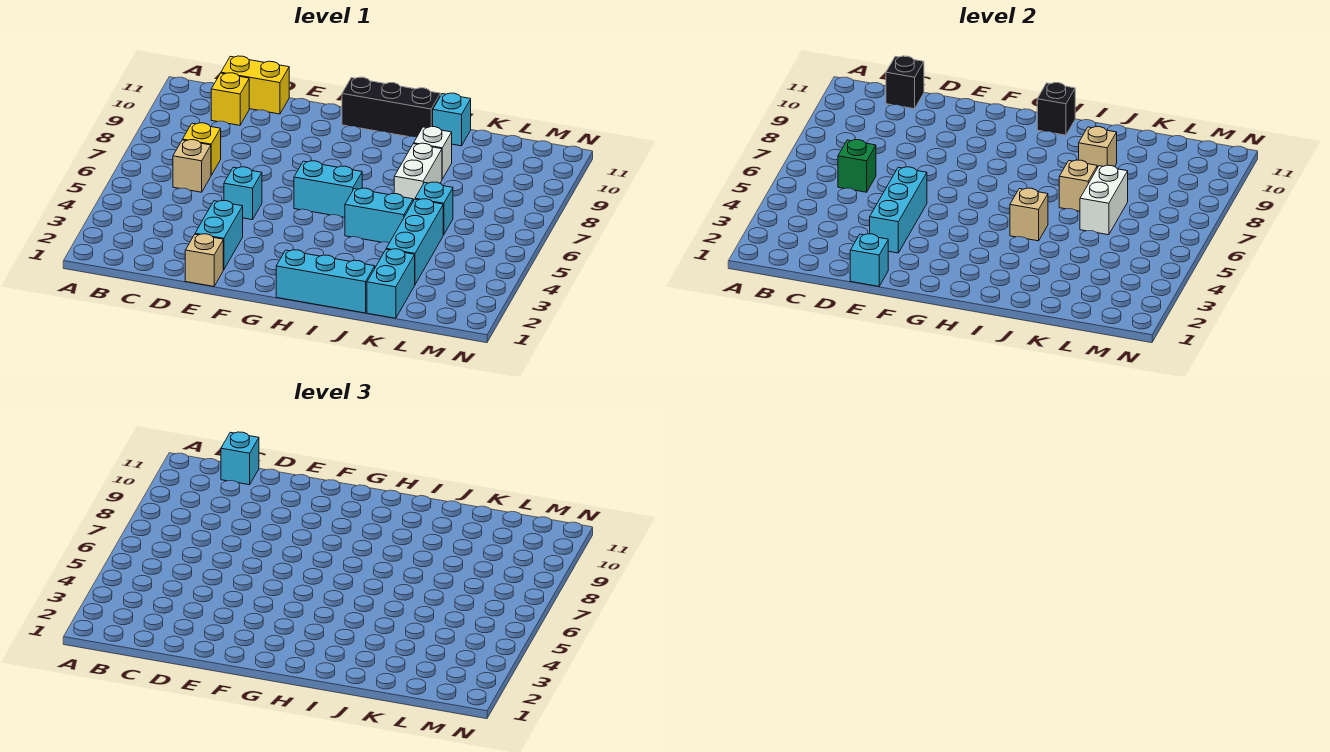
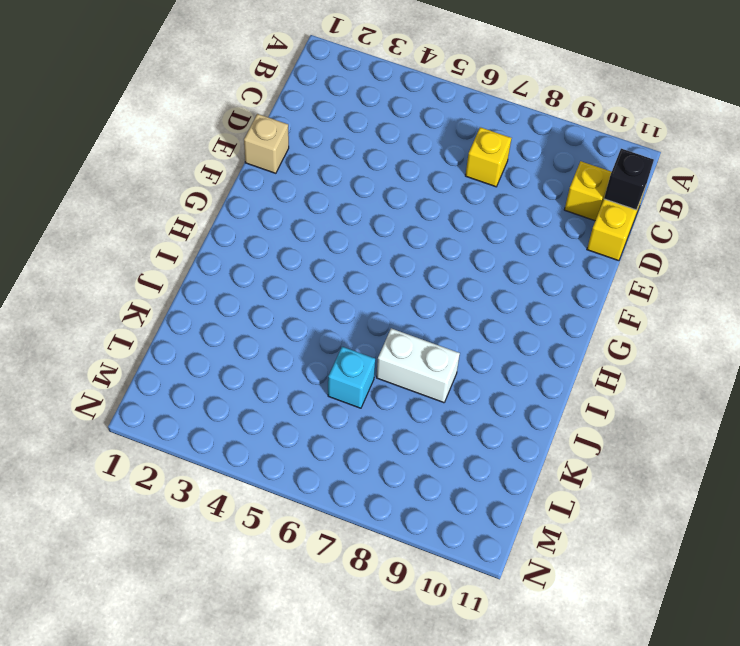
none -> tan 1x1 brick [173,140,211,192]
none -> cyan 1x2 brick [195,201,243,270]
none -> cyan 1x1 brick [224,167,262,220]

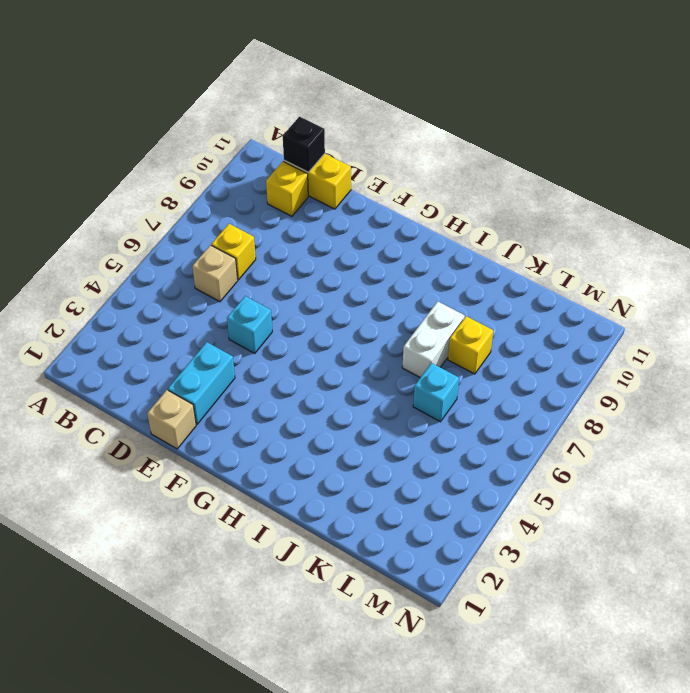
yellow 1x1 brick [448,316,493,374] -> none
none -> cyan 1x2 brick [294,161,362,217]
none -> black 1x3 brick [342,77,441,137]
none -> cyan 1x3 brick [276,250,375,313]

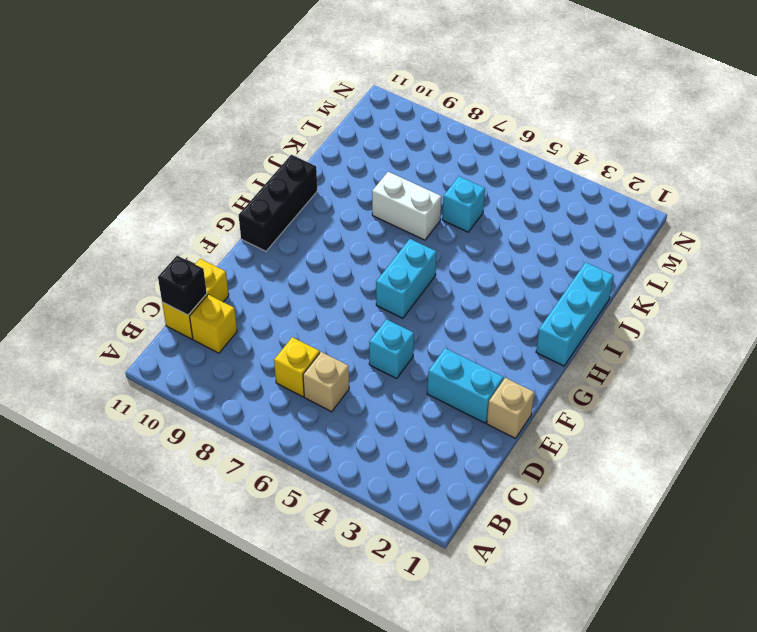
none -> cyan 1x2 brick [345,188,413,243]
none -> white 1x1 brick [414,127,452,179]
none -> cyan 1x1 brick [433,93,471,146]

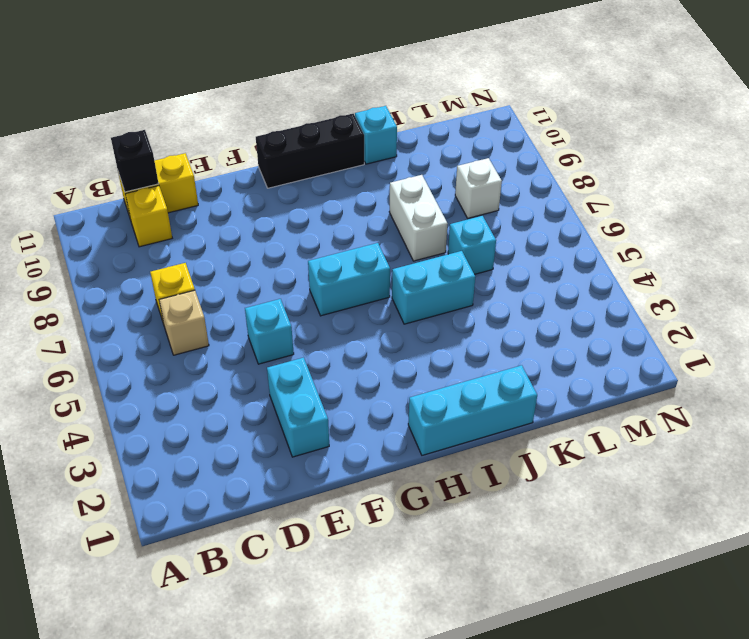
white 1x1 brick [455,158,502,218] -> white 1x1 brick moved to [414,127,452,179]
none -> tan 1x1 brick [185,234,223,286]
none -> cyan 1x2 brick [367,249,415,318]
none -> cyan 1x3 brick [386,199,443,284]

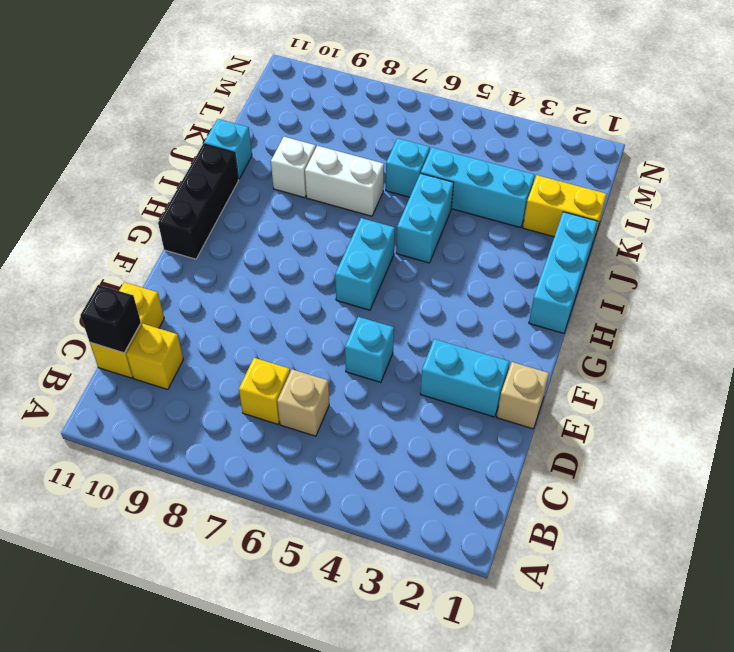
yellow 1x2 brick [523,175,607,241] -> cyan 1x2 brick [367,249,415,318]
none -> green 1x1 brick [838,140,876,192]
none -> cyan 1x1 brick [850,234,888,286]
none -> cyan 1x3 brick [870,167,927,253]

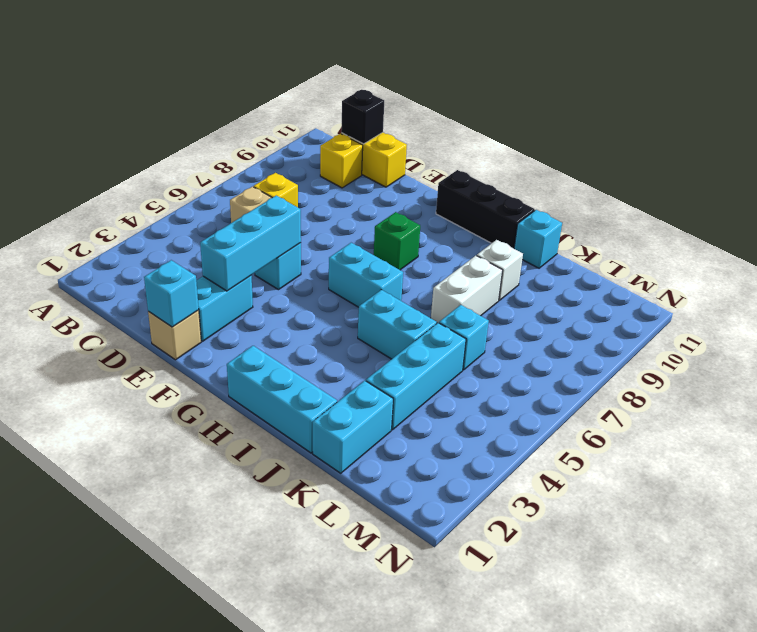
green 1x1 brick [374,212,420,270] -> green 1x1 brick moved to [838,140,876,192]
none -> black 1x1 brick [1037,83,1075,135]
none -> tan 1x1 brick [1010,188,1048,241]
none -> tan 1x1 brick [1059,160,1097,211]

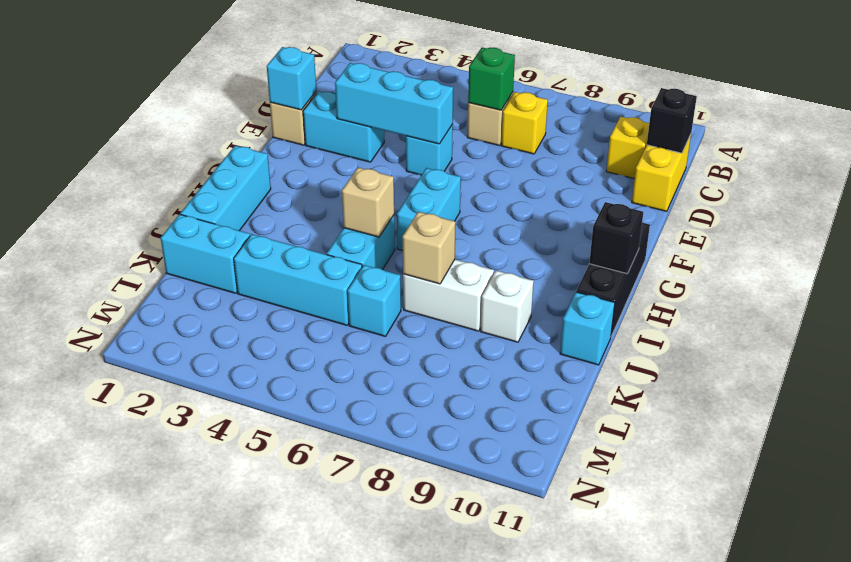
none -> tan 1x1 brick [1079,127,1117,168]
none -> white 1x2 brick [1080,165,1128,235]
none -> cyan 1x1 brick [221,432,259,485]

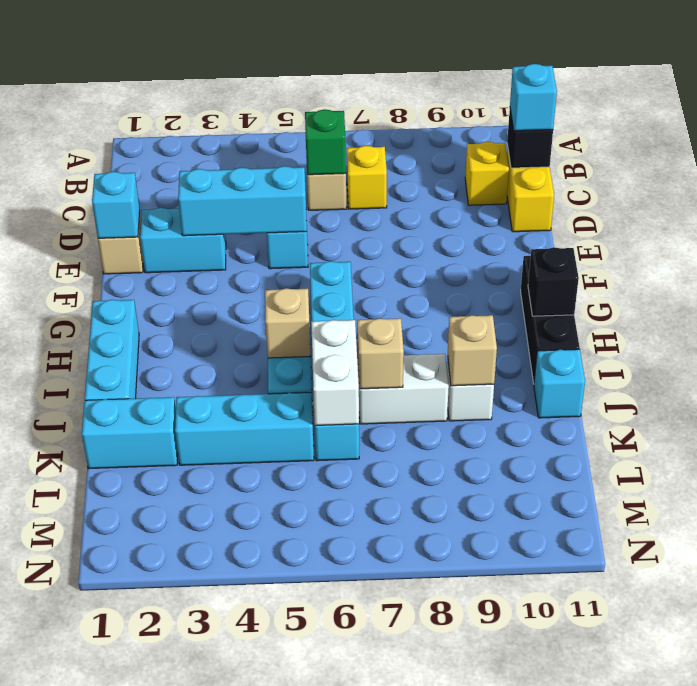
white 1x2 brick [311,320,359,425] -> white 1x2 brick turned to [1080,165,1128,235]

